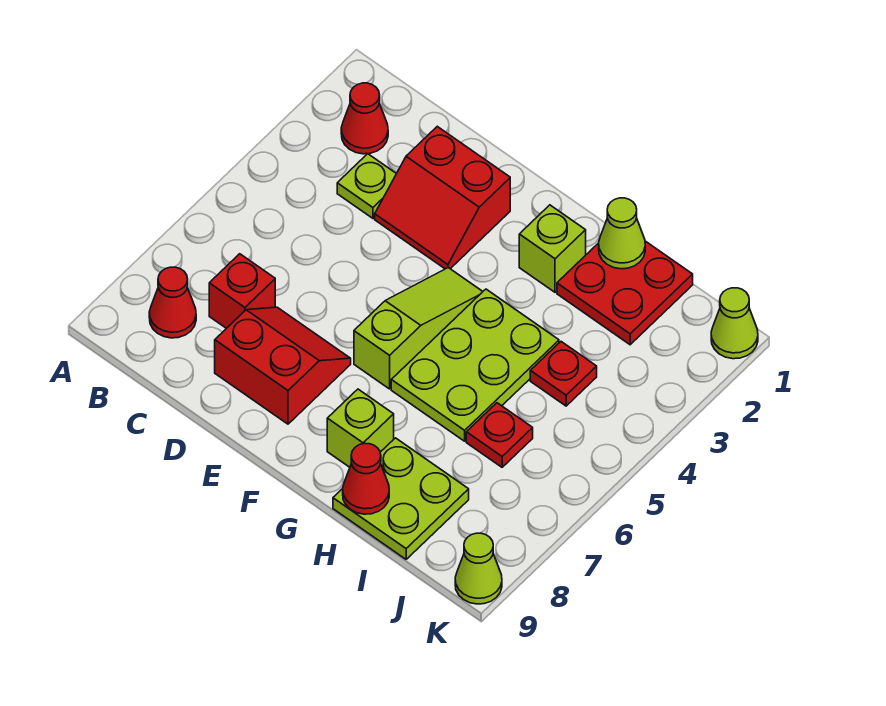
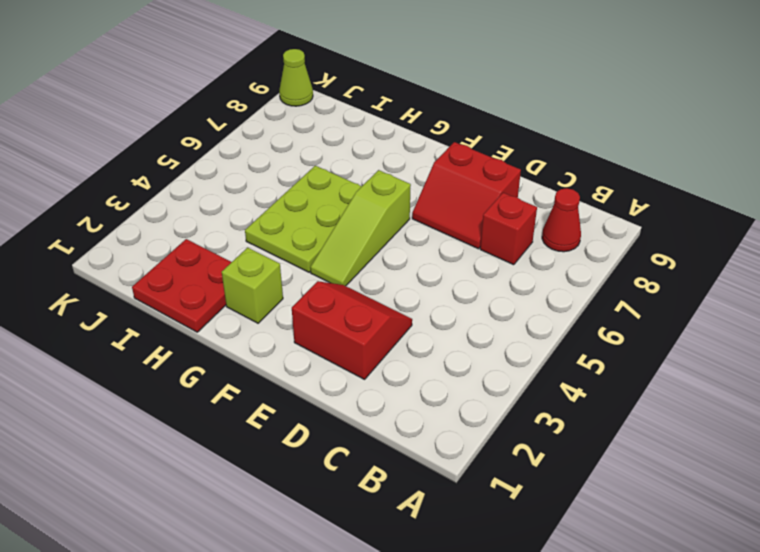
none -> red 1x1 cone [341,83,388,154]
none -> lime 1x1 plate [337,154,396,218]
none -> lime 1x1 brick [327,389,394,467]

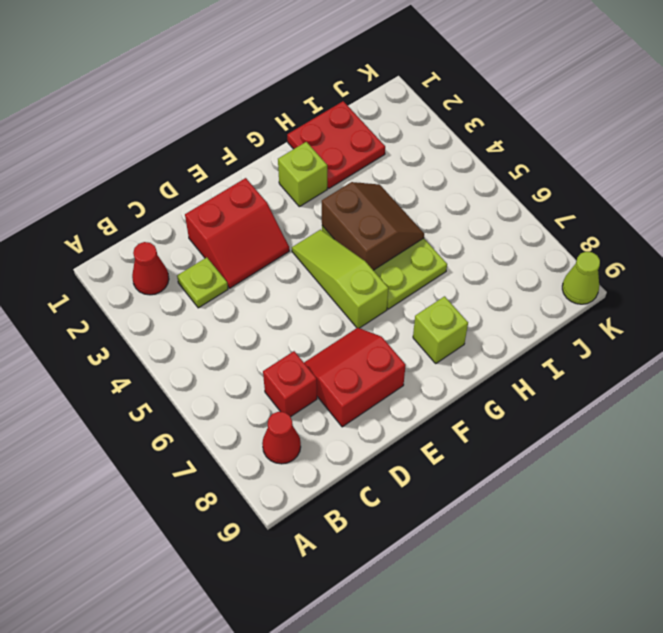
brown 2x2 slope [322,182,424,270] -> none
none -> lime 2x2 plate [333,438,469,559]
none -> red 1x1 plate [530,342,597,406]
none -> red 1x1 plate [466,403,533,467]

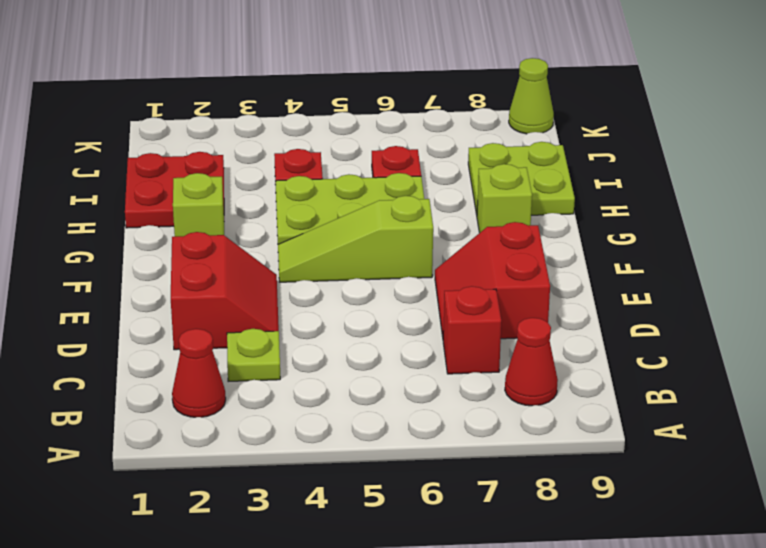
none -> lime 1x1 cone [711,288,758,359]
none -> lime 1x1 cone [599,198,645,269]
none -> red 1x1 cone [343,443,389,514]

